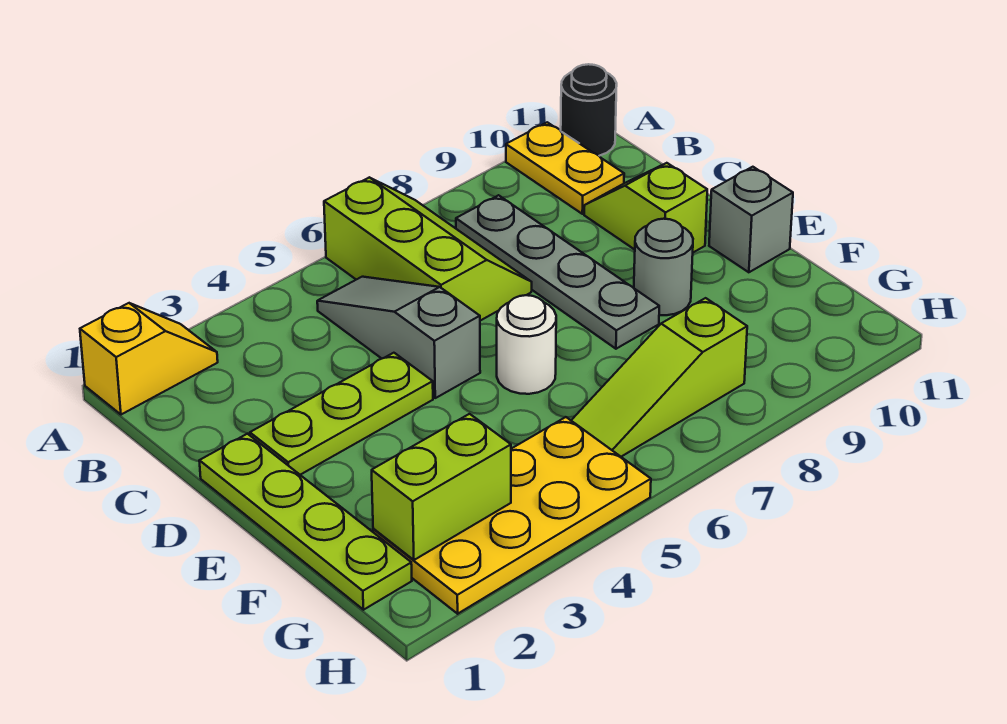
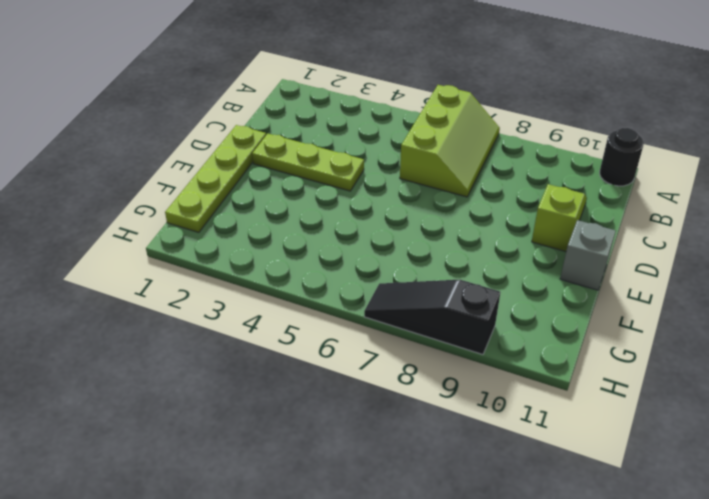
black 1x3 slope [364,280,500,355] -> none
none -> yellow 1x2 slope [80,303,218,415]
none -> yellow 1x2 plate [506,122,624,214]
none -> grey 1x3 slope [317,277,480,398]

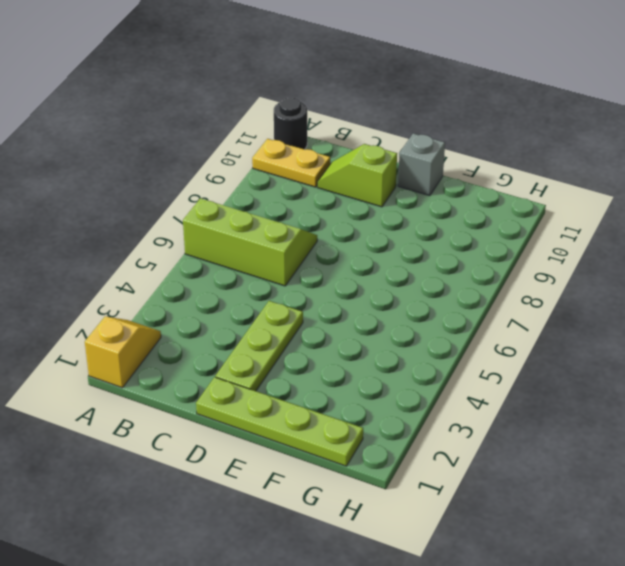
none -> grey 1x3 slope [317,277,480,398]
none -> grey 1x4 plate [456,195,659,349]
none -> white 1x1 round brick [497,295,556,394]

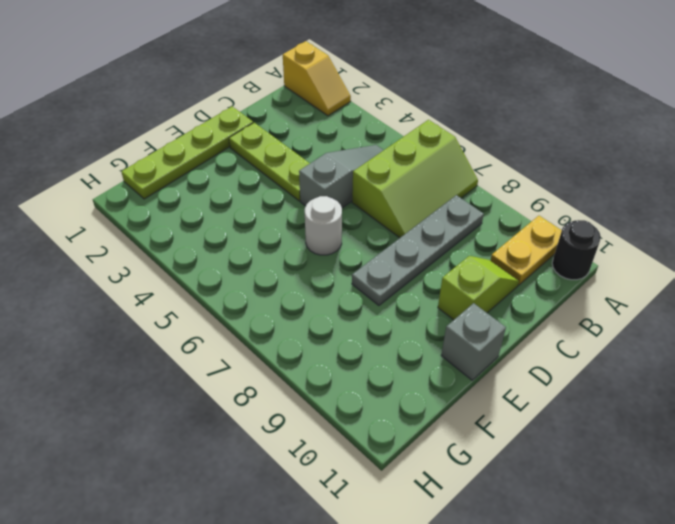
none -> grey 1x1 round brick [634,219,693,315]
none -> yellow 2x4 plate [373,417,651,614]
none -> lime 1x3 slope [571,298,747,457]

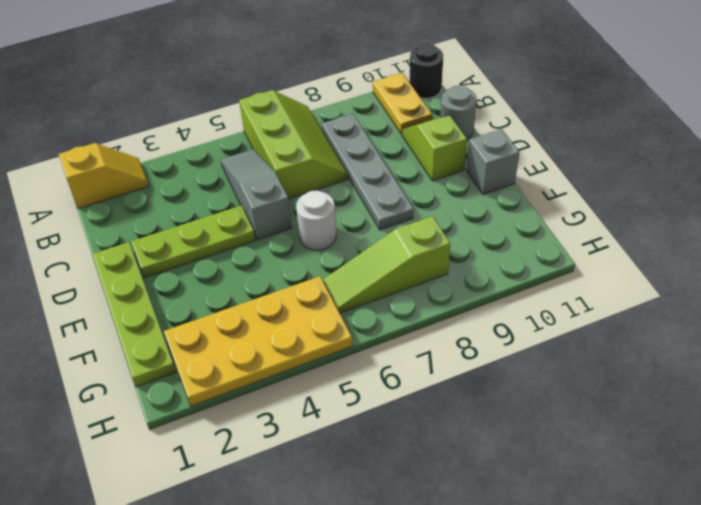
grey 1x1 round brick [440,85,476,140] -> grey 1x1 round brick moved to [634,219,693,315]
none -> lime 1x2 brick [372,414,511,560]

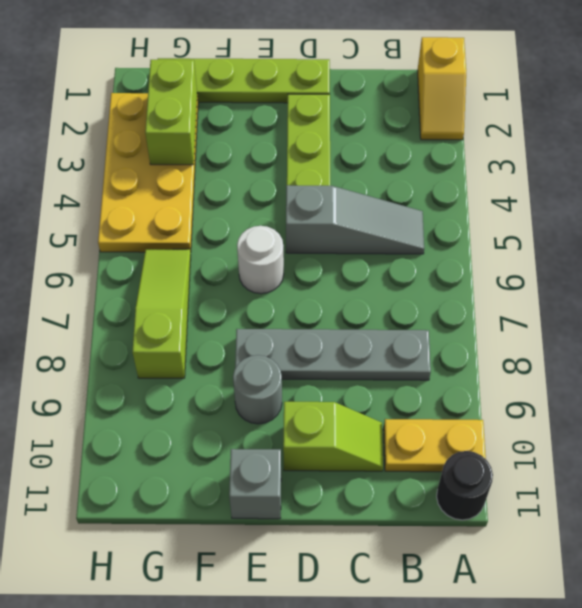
none -> lime 2x3 slope [324,177,532,321]

